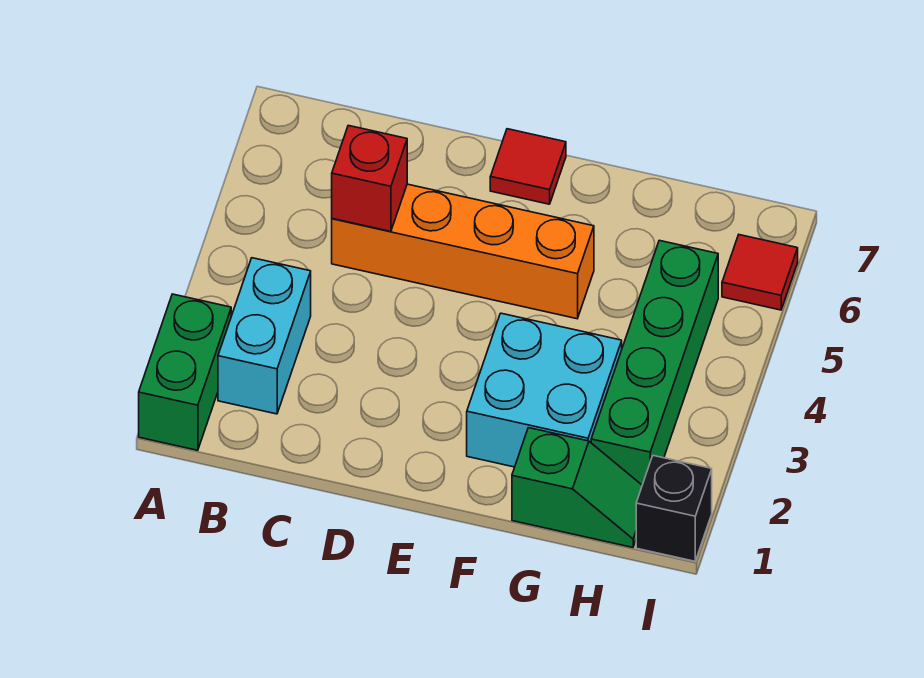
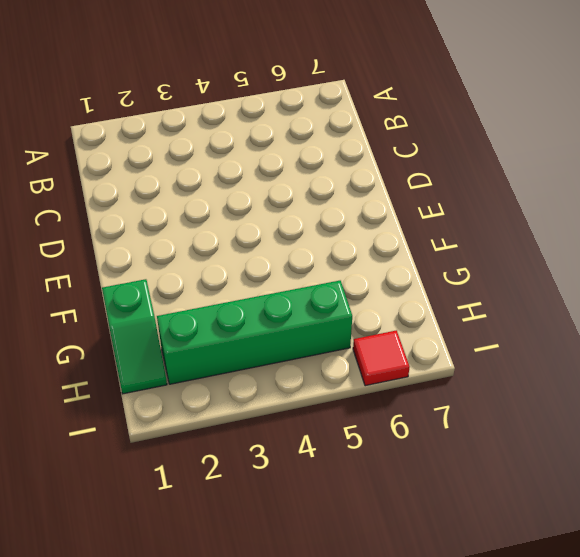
none -> green 1x2 brick [139,294,231,450]
none -> cyan 1x2 brick [218,258,311,414]

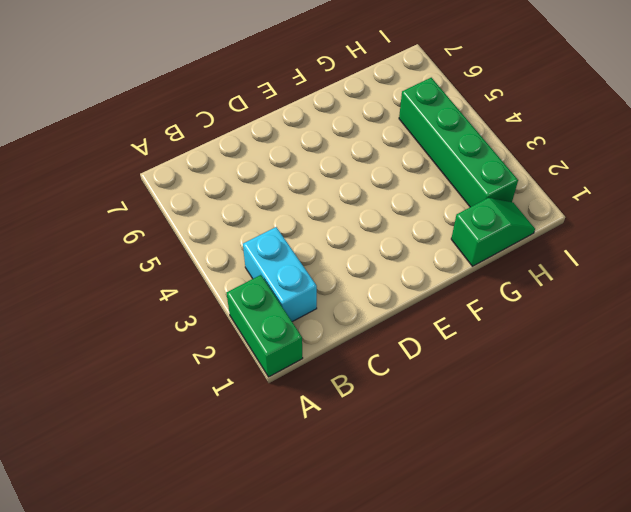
none -> orange 1x4 brick [332,184,594,319]
none -> red 1x1 tile [490,129,566,204]

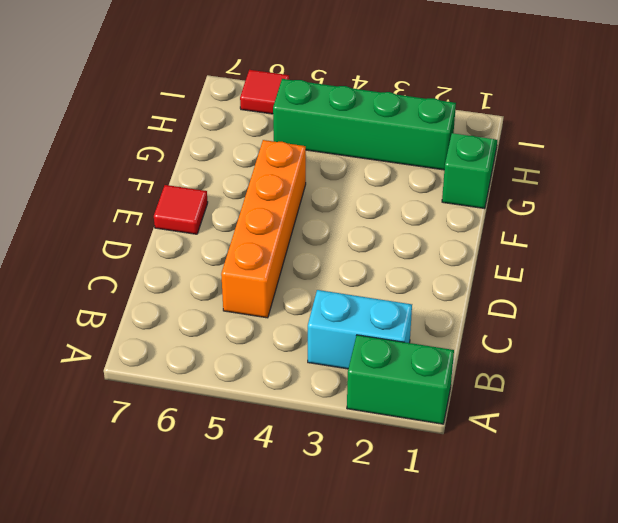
none -> cyan 2x2 brick [467,313,622,467]
none -> black 1x1 brick [636,456,712,561]

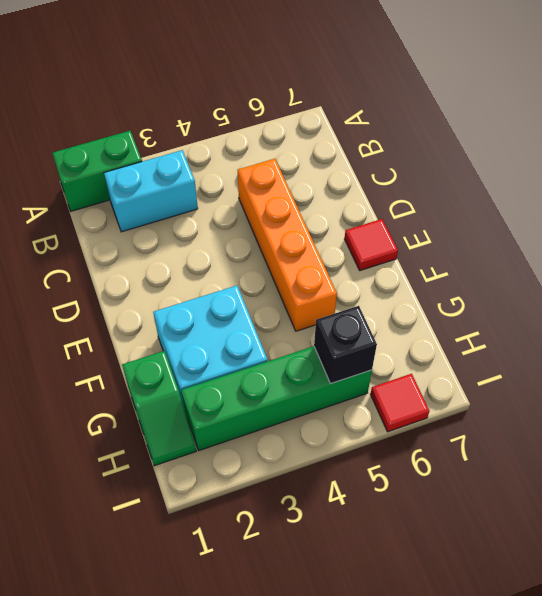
black 1x1 brick [314,306,377,384] -> black 1x1 brick moved to [636,456,712,561]
none -> red 1x1 brick [332,125,407,231]

